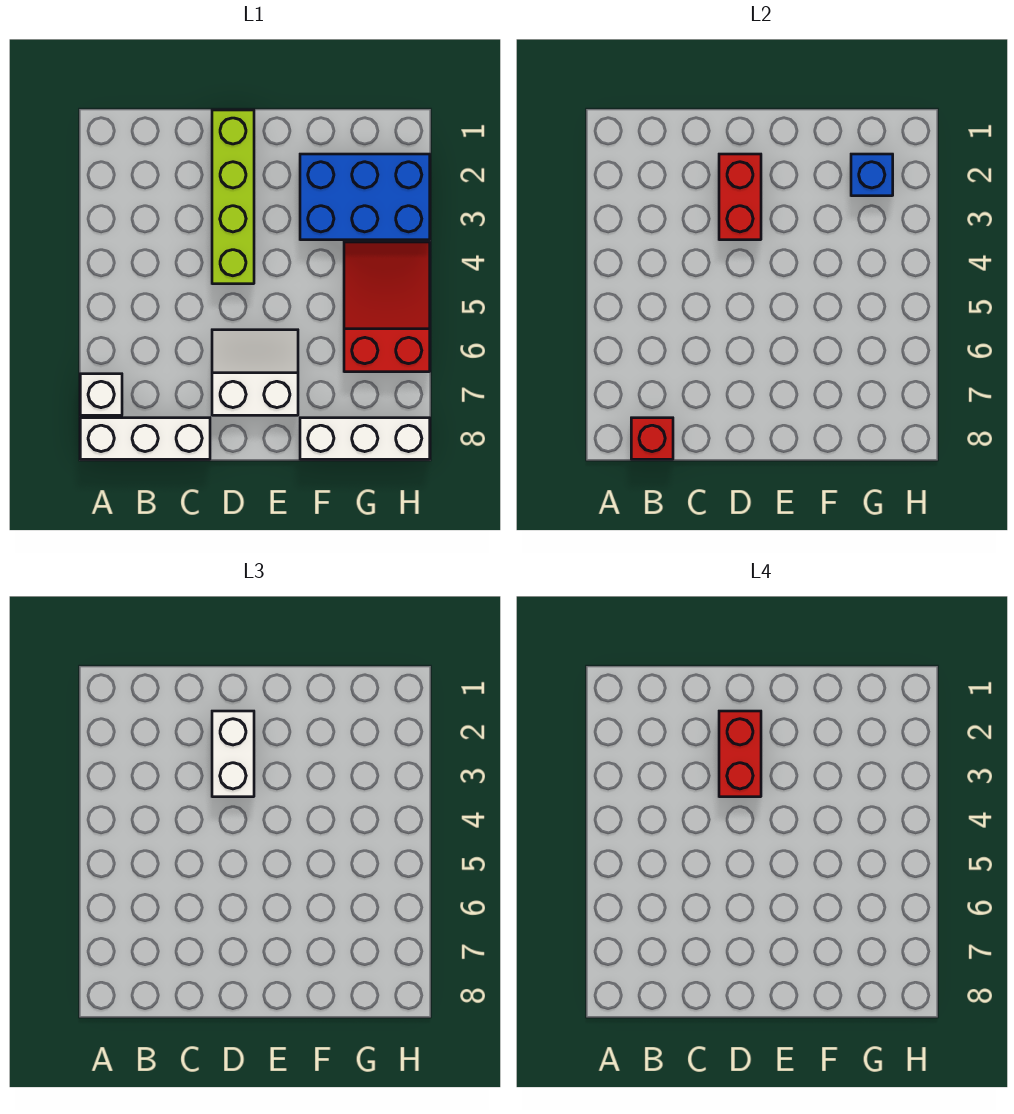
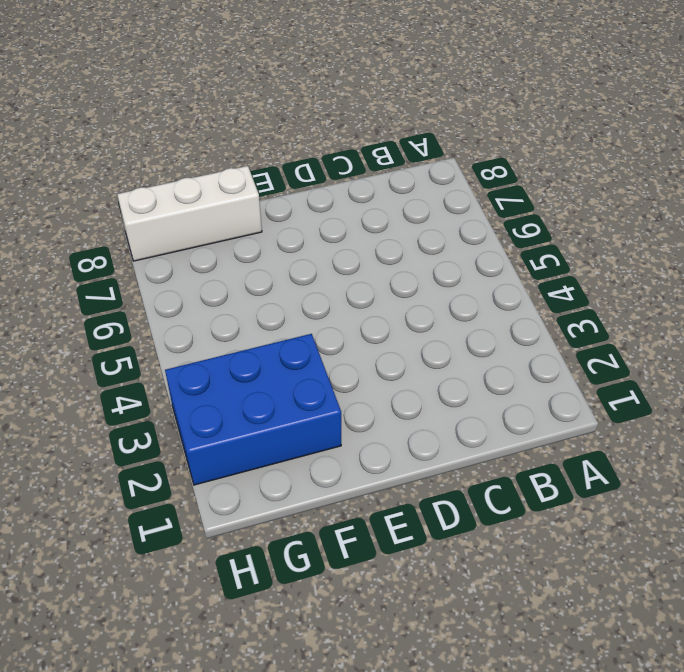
none -> white 1x1 brick [80,374,122,415]
none -> white 1x3 brick [80,418,210,459]
none -> lime 1x4 brick [212,110,254,284]

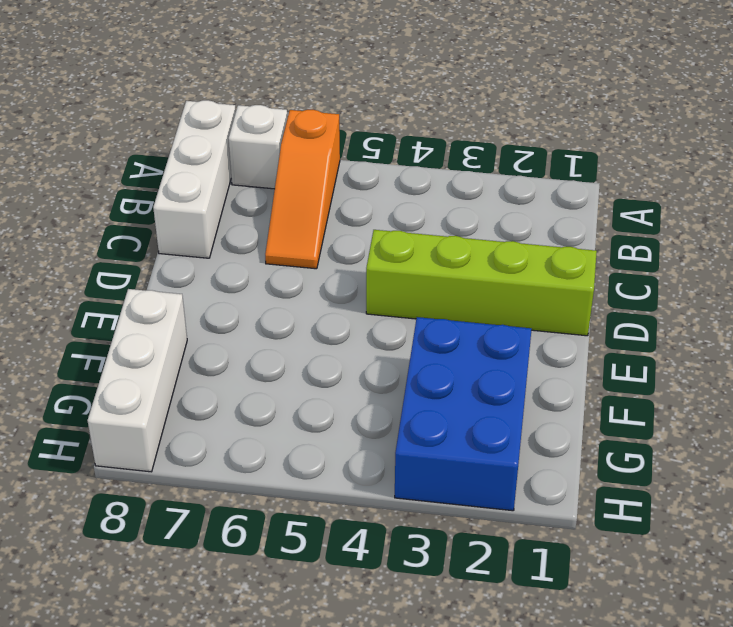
orange 1x3 slope [265,110,340,269] -> none
none -> white 2x2 slope [212,330,298,415]
none -> red 2x3 slope [344,242,430,372]
none -> red 1x1 brick [631,418,673,459]

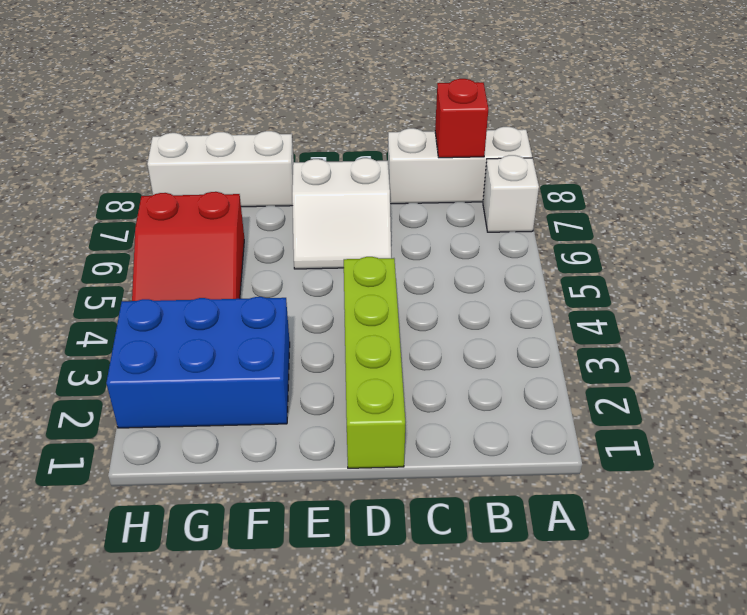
none -> red 1x2 brick [719,154,761,240]
none -> blue 1x1 brick [851,154,893,196]
none -> white 1x2 brick [212,711,254,797]

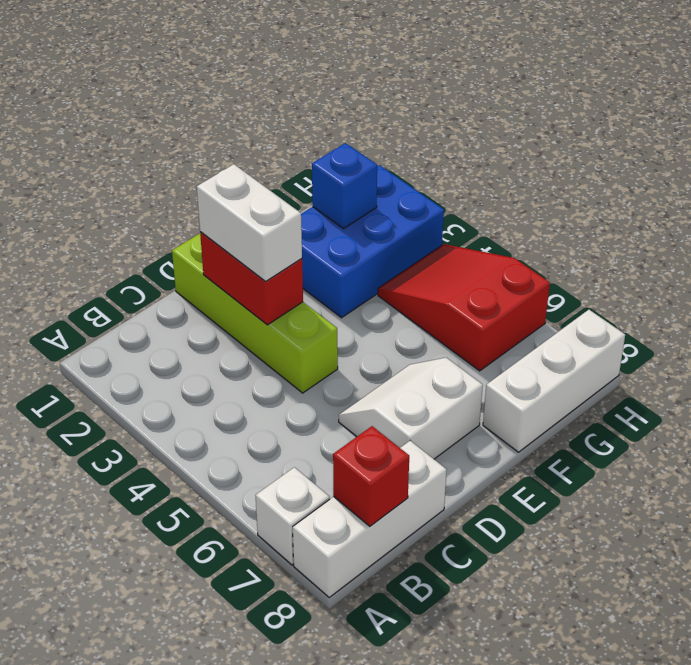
none -> red 1x2 brick [719,711,761,797]

